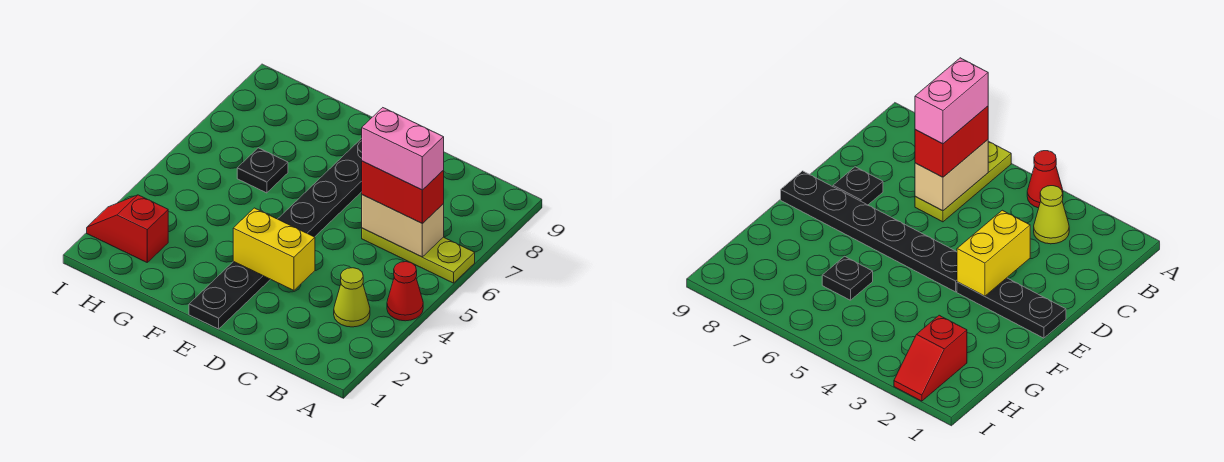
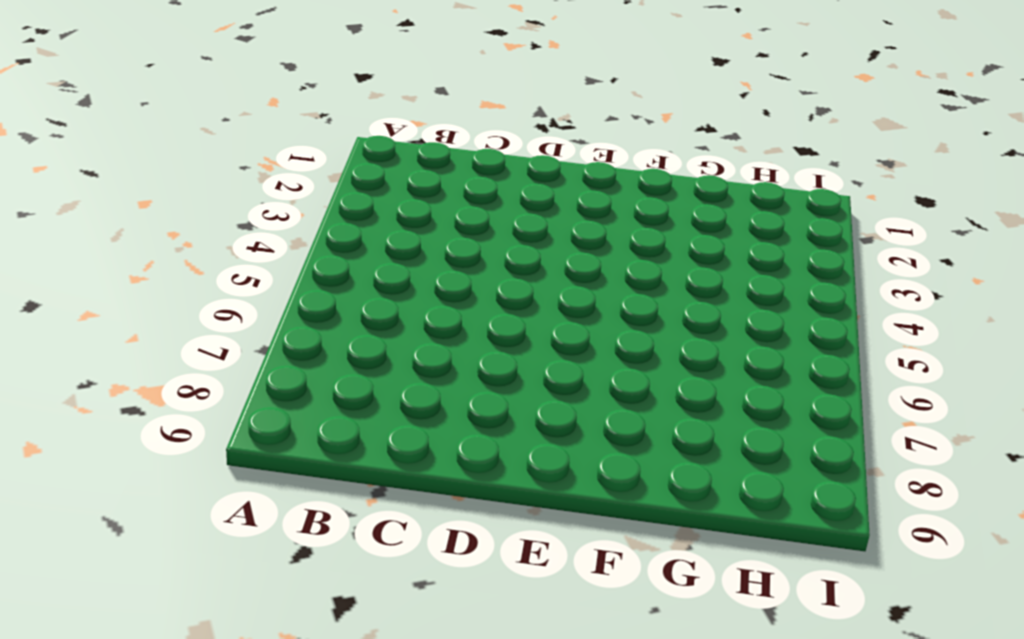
none -> red 1x1 cone [387,262,423,321]
none -> lime 1x3 plate [362,228,475,283]
none -> lime 1x1 cone [334,268,370,327]

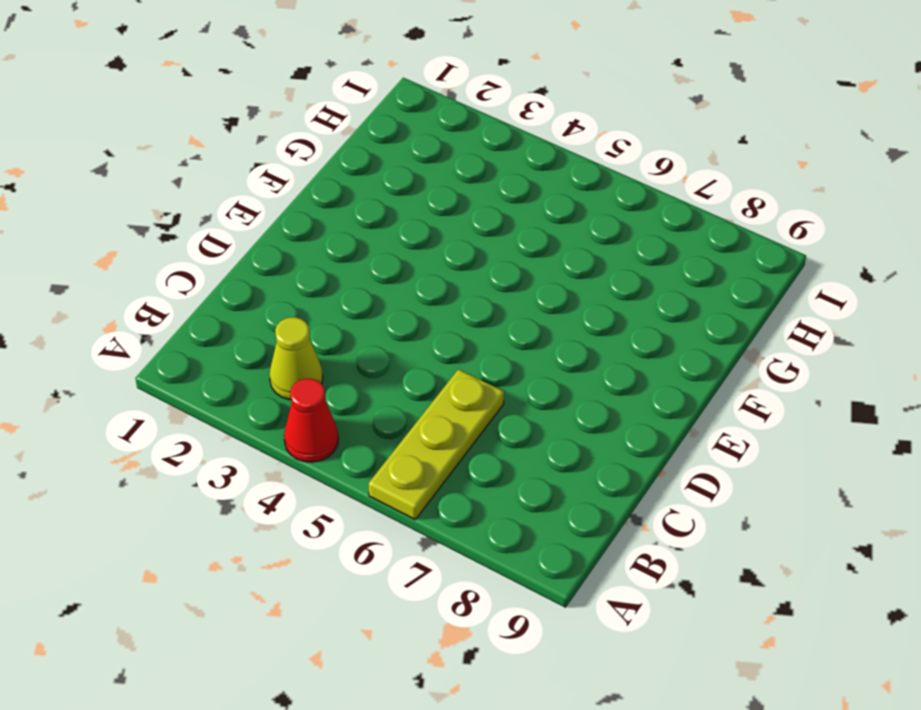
none -> black 1x1 plate [833,167,883,205]
none -> black 1x3 plate [189,261,270,329]
none -> black 1x6 plate [278,138,362,237]

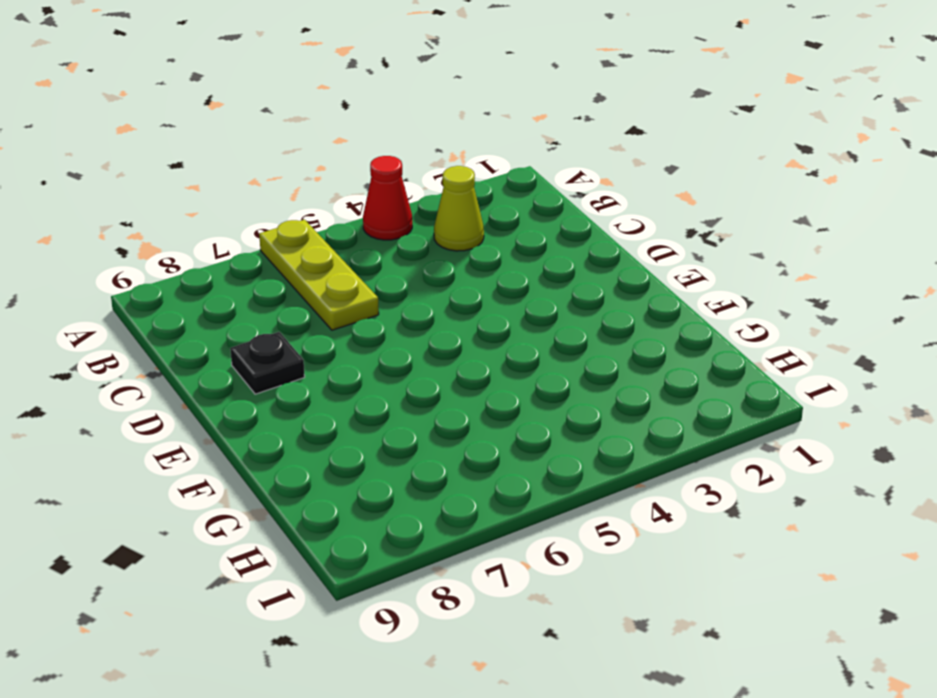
none -> black 1x3 plate [189,261,270,329]
none -> black 1x6 plate [278,138,362,237]
none -> black 1x1 plate [237,148,288,193]

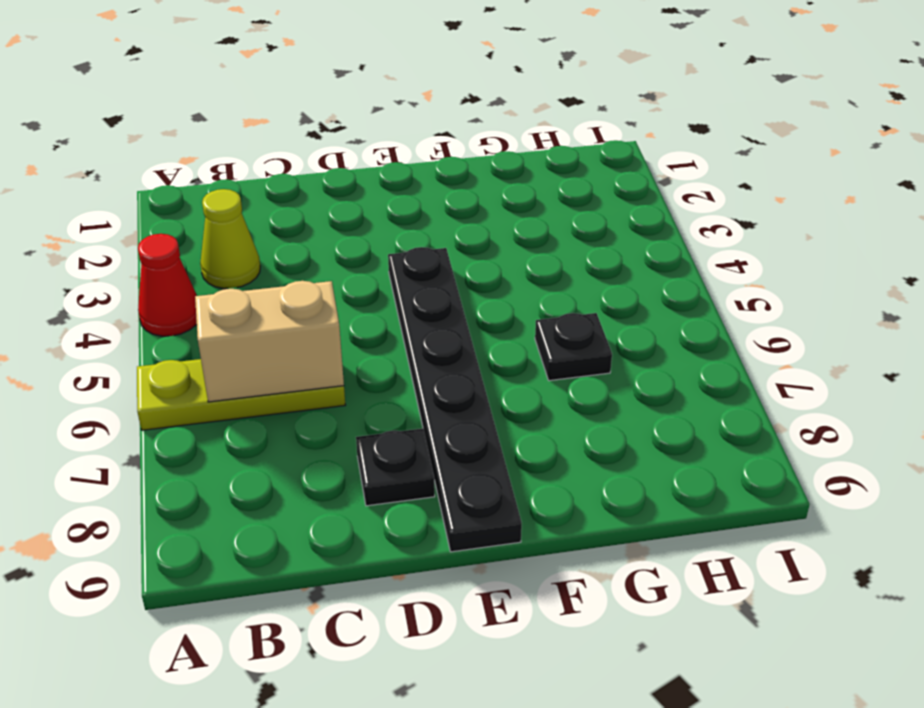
none -> black 1x3 plate [189,261,270,329]
none -> red 1x2 slope [87,195,168,262]
none -> yellow 1x2 brick [233,208,315,290]

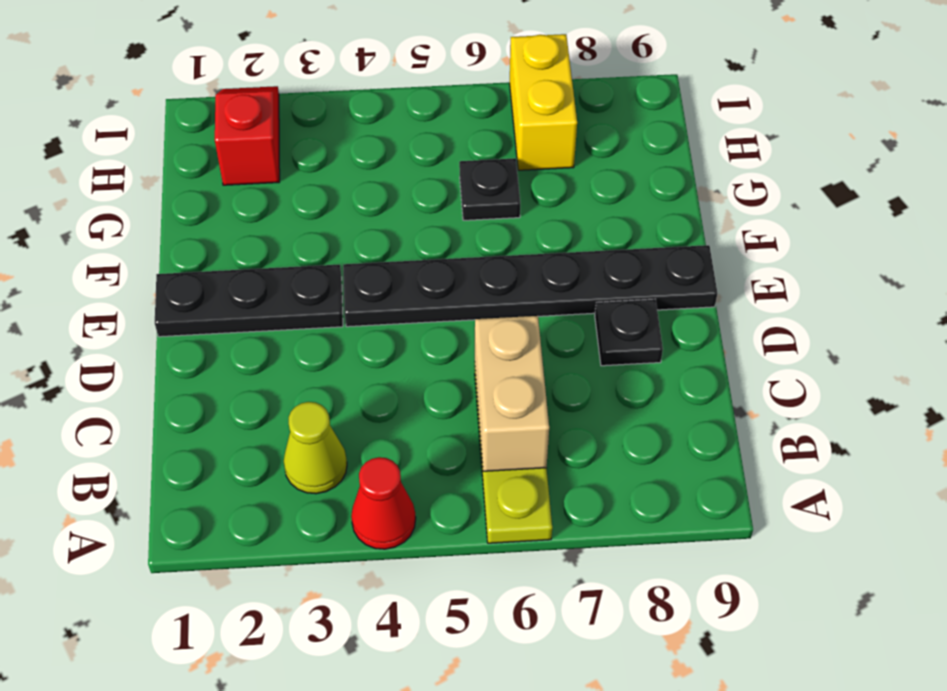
yellow 1x2 brick [510,34,577,170] -> yellow 1x2 brick moved to [233,208,315,290]
none -> red 1x2 brick [362,161,444,224]
none -> pink 1x2 brick [362,108,444,190]

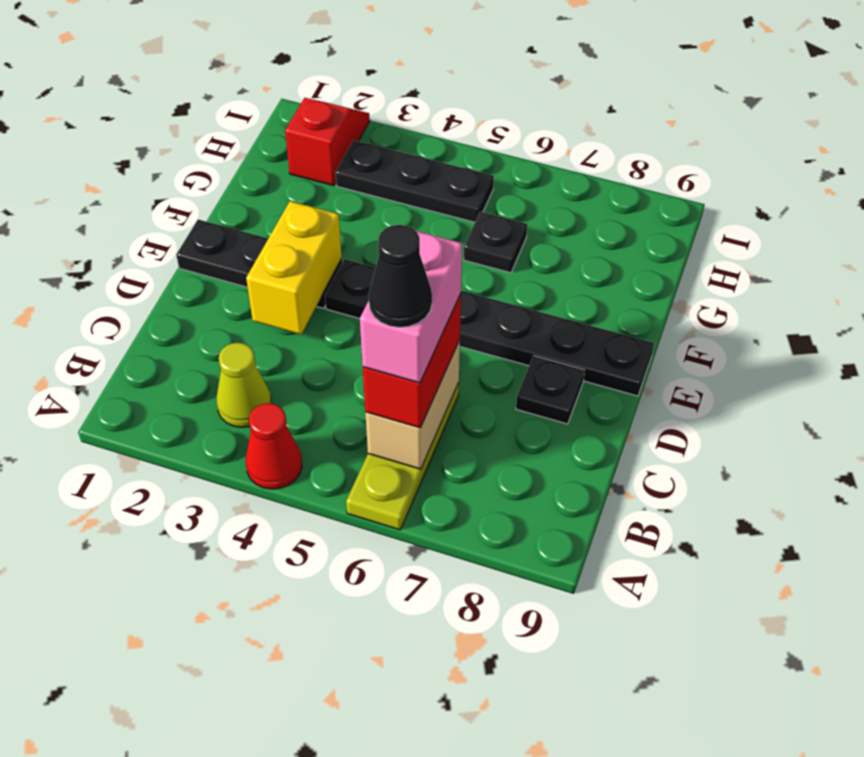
black 1x1 cone [369,225,432,328] -> none
black 1x3 plate [335,140,494,222] -> none

